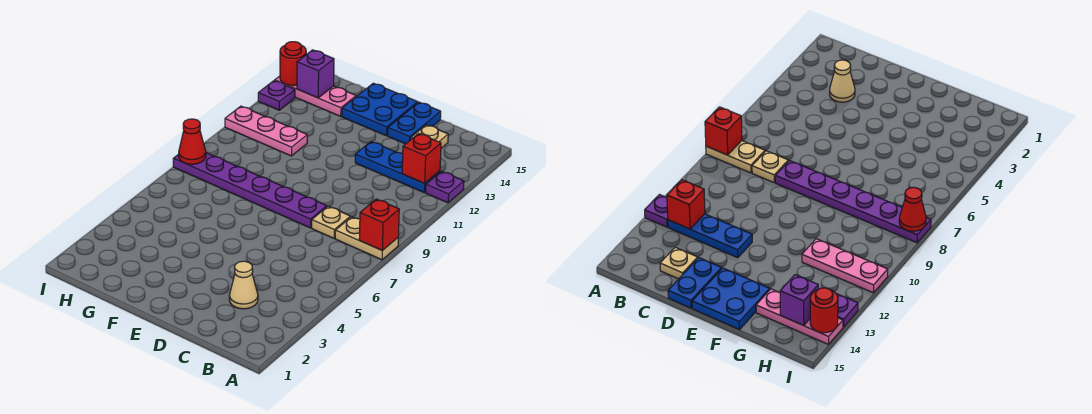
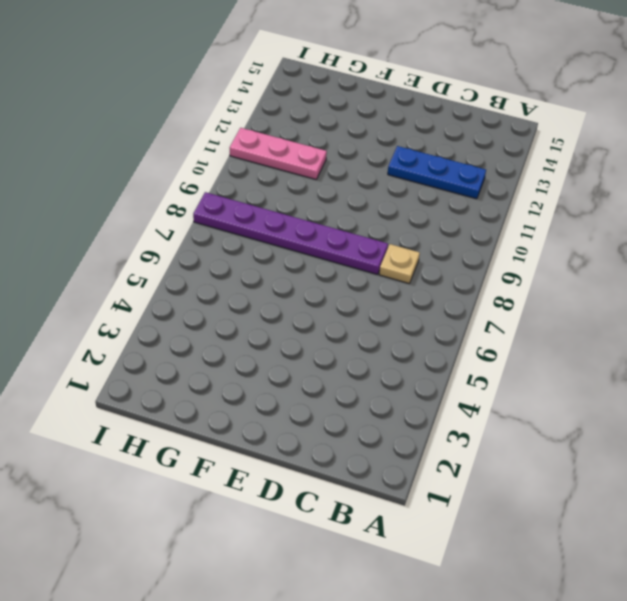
none -> tan 1x2 plate [335,217,398,260]
none -> purple 1x1 plate [426,171,464,203]
none -> tan 1x1 cone [229,261,258,309]

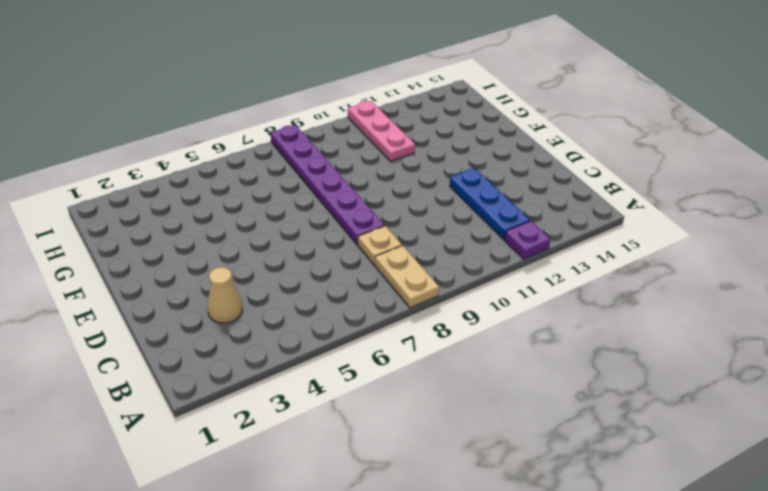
none -> tan 1x1 plate [411,125,448,148]
none -> blue 1x2 plate [388,102,441,144]
none -> blue 2x2 plate [342,83,418,136]

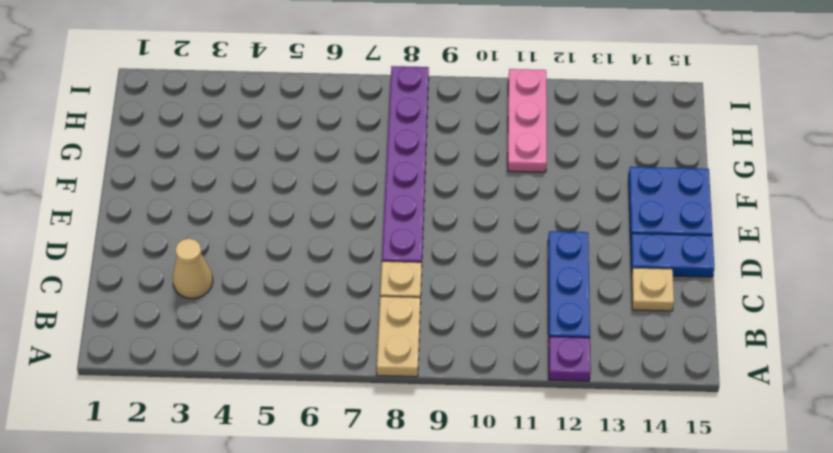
none -> pink 1x3 plate [275,76,356,116]
none -> purple 1x1 plate [258,81,295,110]
none -> red 1x1 brick [359,199,399,251]

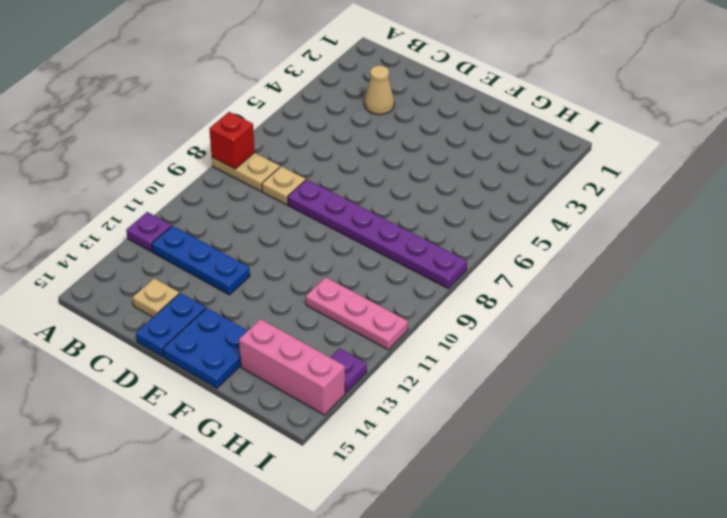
pink 1x3 brick [239,319,345,415] -> pink 1x3 plate [275,76,356,116]
none -> red 1x1 brick [402,134,441,183]
none -> purple 1x1 brick [297,50,334,98]
none -> red 1x1 cone [179,119,206,164]

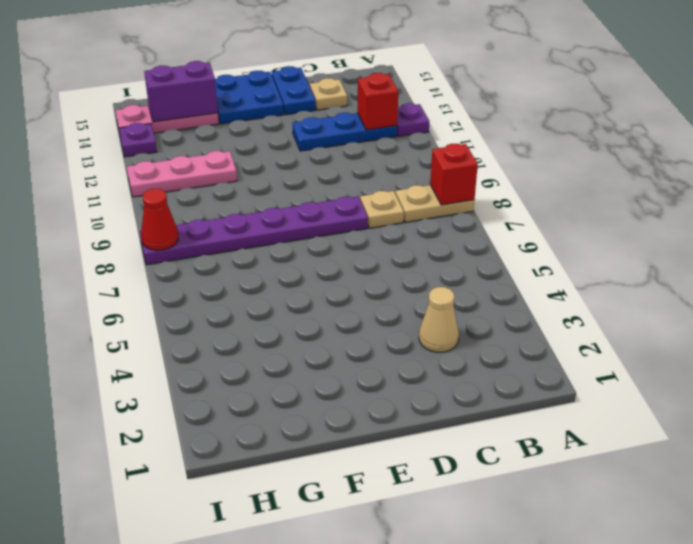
purple 1x2 brick [144,61,218,122] -> purple 1x1 brick [297,50,334,98]
none -> red 1x1 round brick [280,42,306,86]

